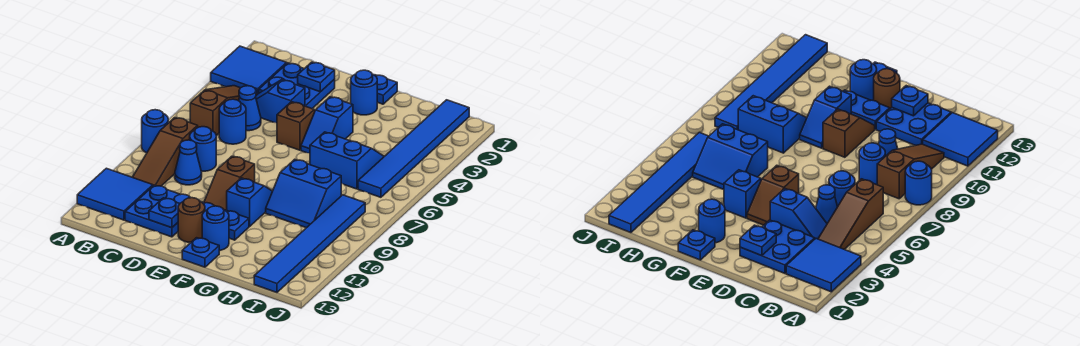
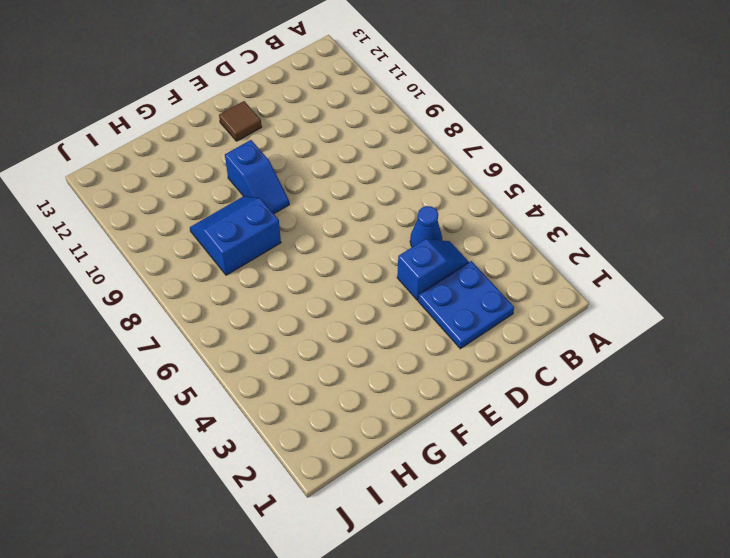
brown 1x1 tile [219,101,262,141] -> brown 1x1 round brick [178,198,205,242]
none -> blue 2x2 tile [211,46,287,94]
none -> blue 1x1 round brick [142,110,168,153]
none -> blue 2x2 tile [77,168,153,220]

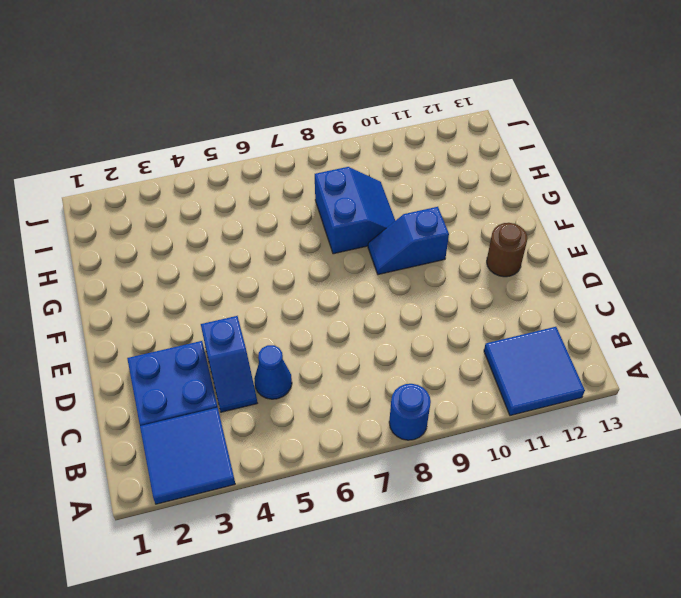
none -> brown 1x3 slope [190,86,257,136]
none -> brown 1x3 slope [133,118,198,186]
none -> blue 1x1 round brick [219,99,246,144]

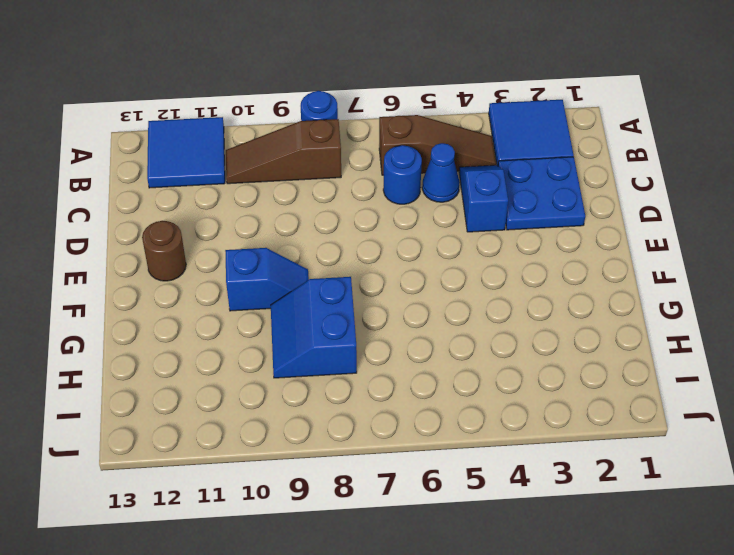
none -> blue 1x1 round brick [190,127,216,171]
none -> blue 1x1 cone [175,140,202,185]
none -> blue 2x2 plate [125,185,201,237]

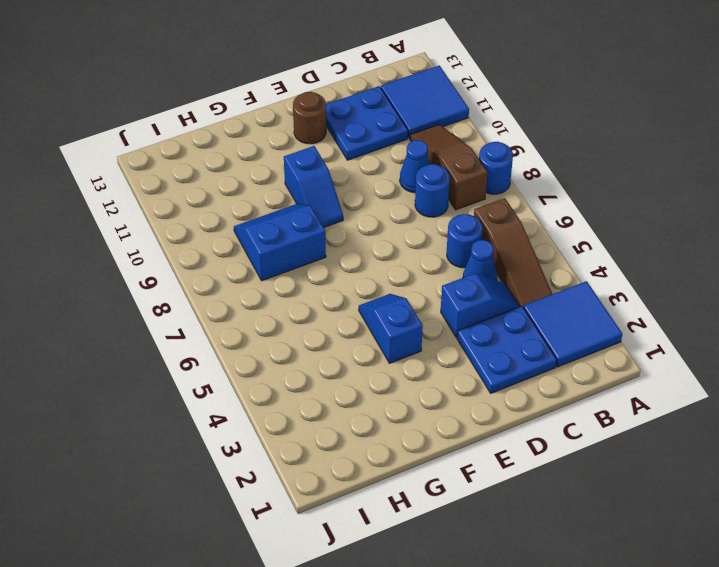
none -> brown 1x2 slope [277,102,315,150]
none -> brown 1x2 slope [204,156,255,210]
none -> blue 1x2 plate [202,202,249,240]

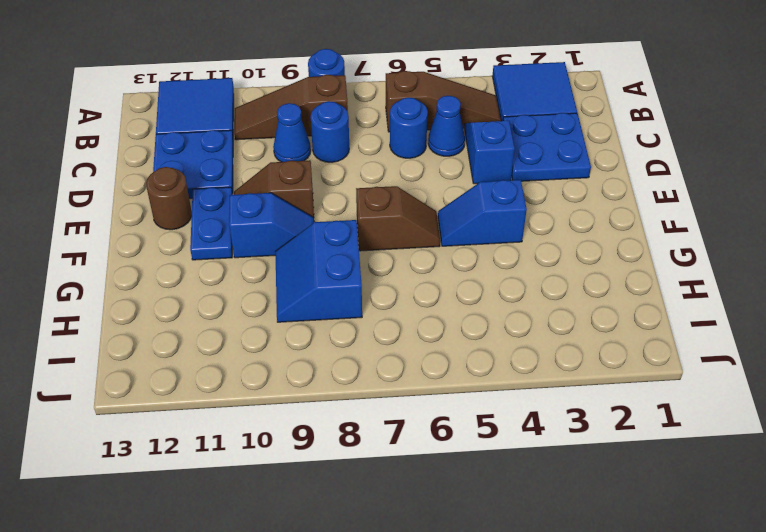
brown 1x2 slope [356,186,440,251] -> brown 1x2 slope moved to [277,102,315,150]
none -> blue 1x1 plate [375,75,397,104]
none -> blue 1x1 round brick [351,70,377,115]
none -> blue 1x1 round brick [202,206,229,251]

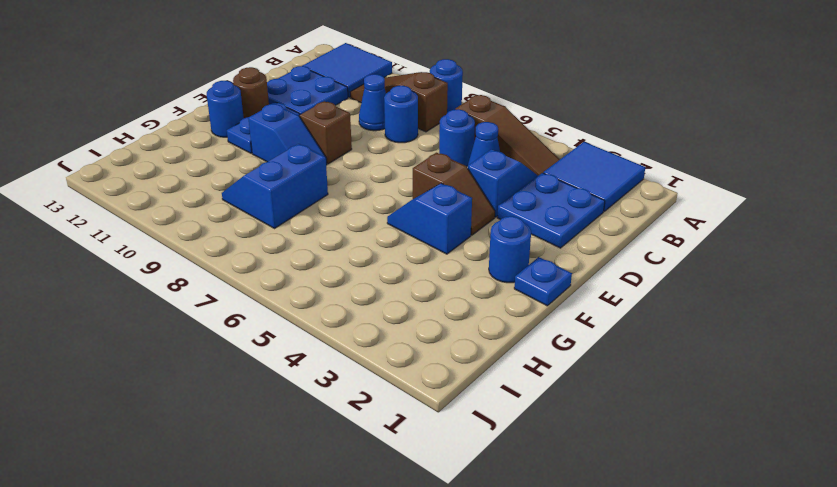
none -> blue 1x1 plate [182,238,219,267]
none -> blue 2x2 slope [310,132,384,189]
none -> blue 1x6 tile [358,100,469,197]

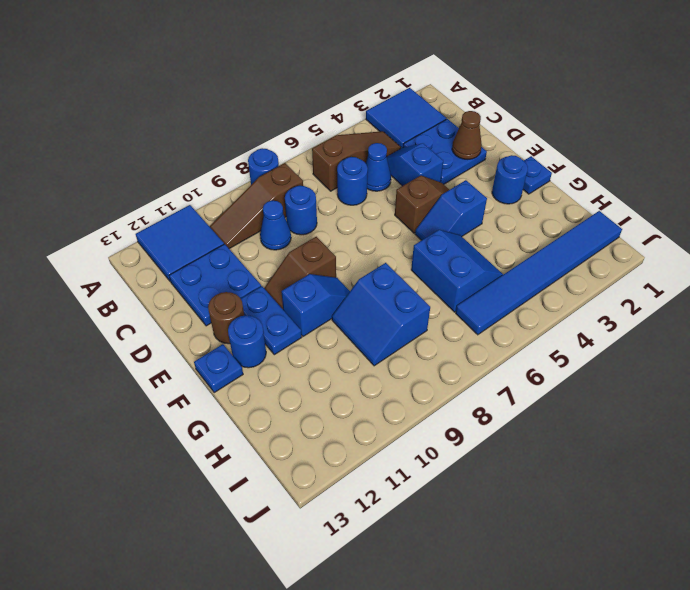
brown 1x1 cone [452,111,482,159] -> blue 1x1 plate [298,62,335,92]
none -> blue 1x6 tile [254,195,365,292]
none -> blue 1x1 plate [149,198,180,228]

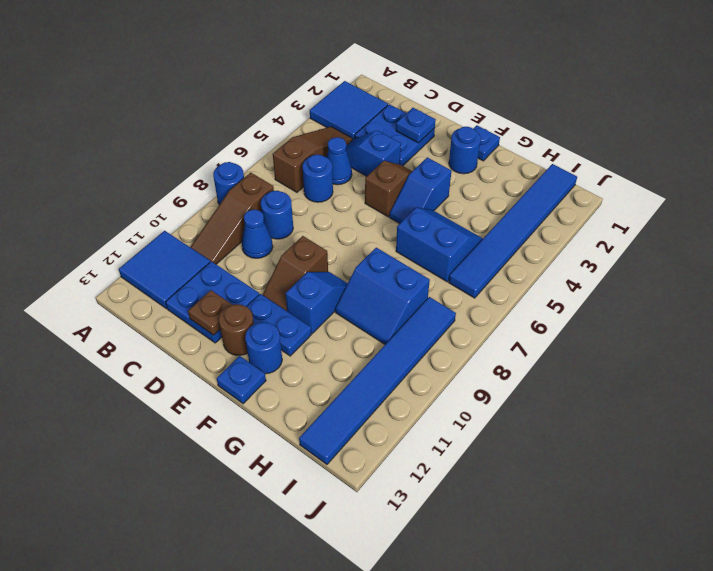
brown 1x1 plate [188,290,232,335] -> blue 1x1 plate [149,198,180,228]

